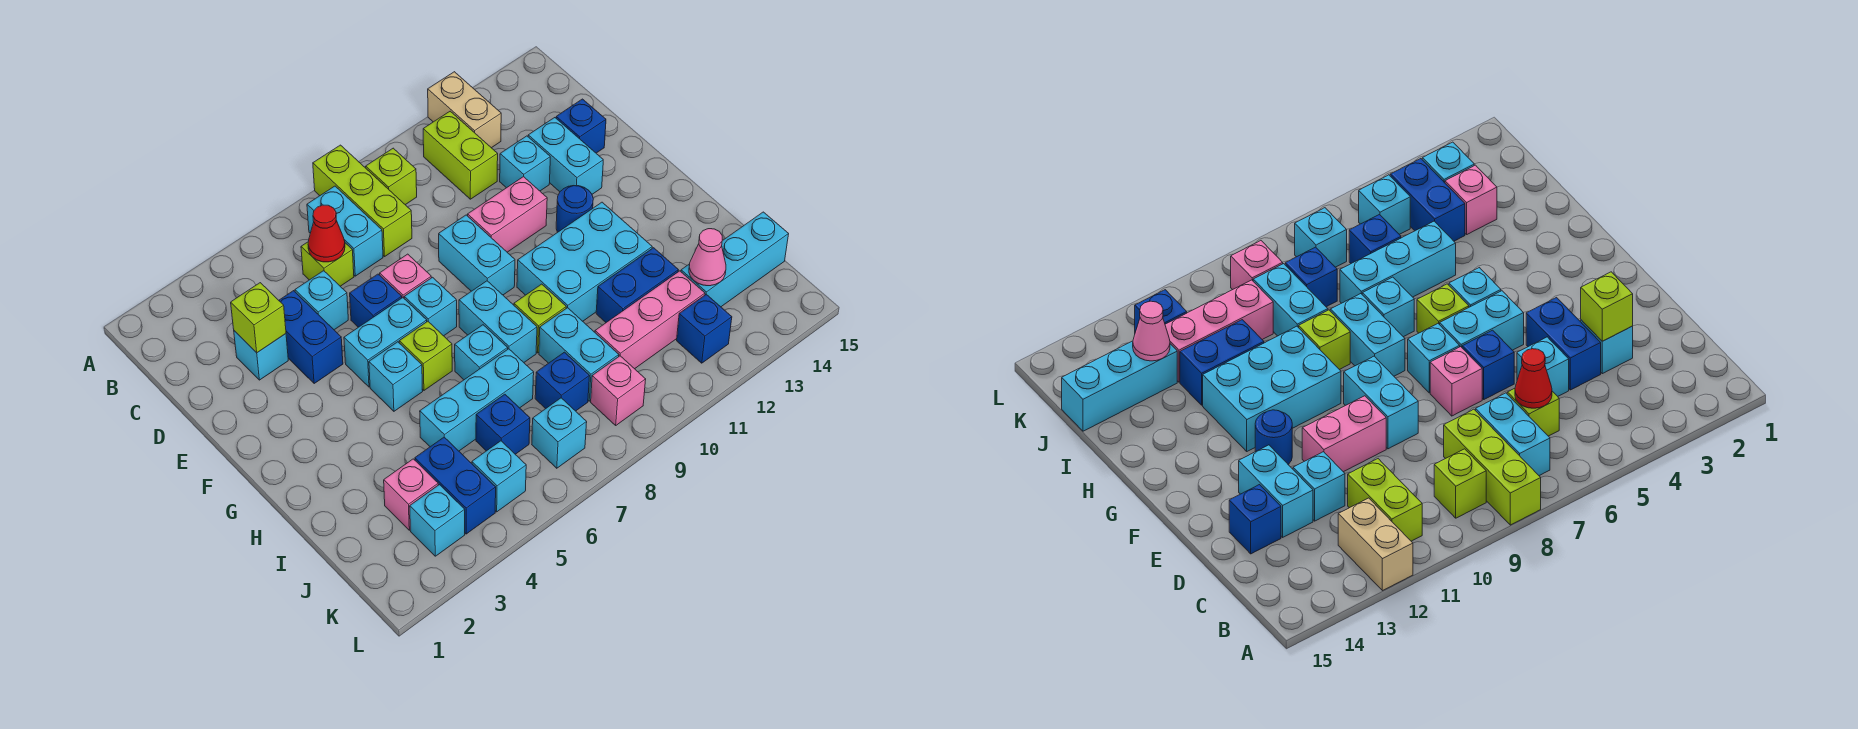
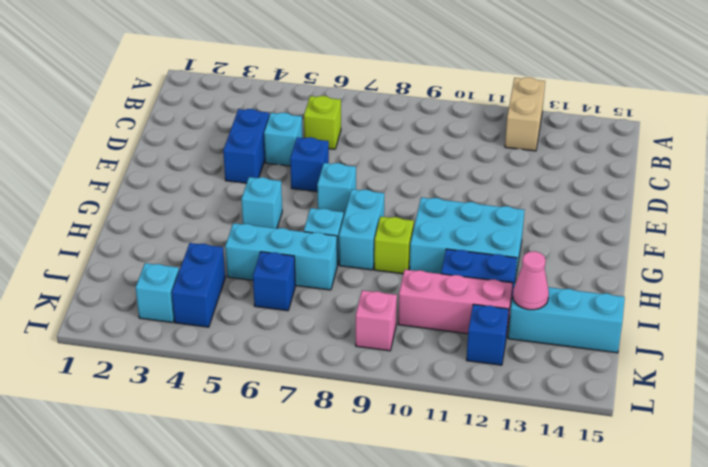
none -> lime 1x3 brick [313,145,412,256]
none -> cyan 1x2 brick [307,186,383,276]
none -> lime 1x1 brick [366,148,417,205]
none -> lime 1x2 brick [423,111,498,199]

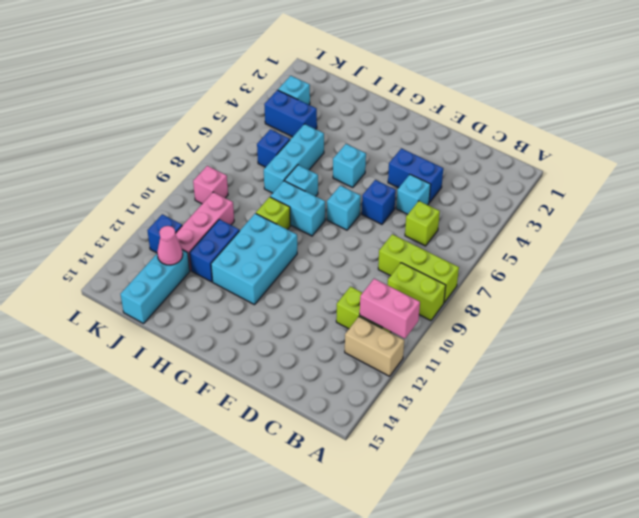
lime 1x2 brick [388,263,446,321] -> lime 1x1 brick [366,148,417,205]
pink 1x2 brick [360,278,420,339] -> pink 1x2 brick turned to [468,177,547,252]
none -> cyan 1x2 brick [307,186,383,276]
none -> cyan 1x1 brick [234,331,288,380]
none -> cyan 1x1 brick [500,136,550,191]
none -> cyan 1x2 brick [528,118,603,194]

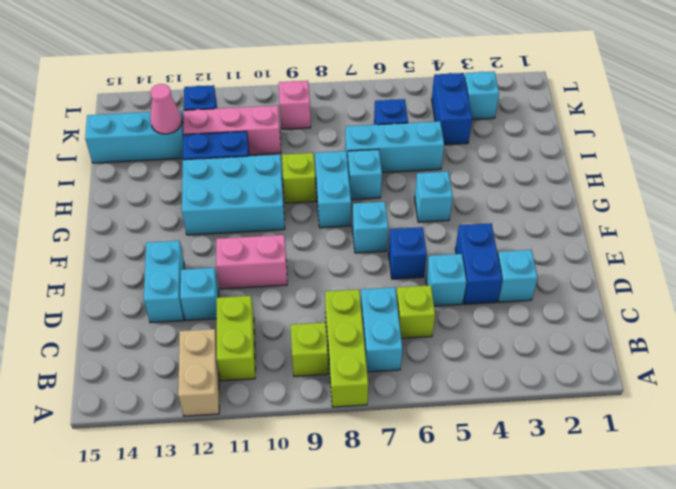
none -> blue 1x1 brick [556,99,606,153]
none -> pink 1x1 brick [380,254,431,298]
none -> cyan 1x2 brick [439,215,515,295]
none -> cyan 1x2 brick [344,298,427,387]

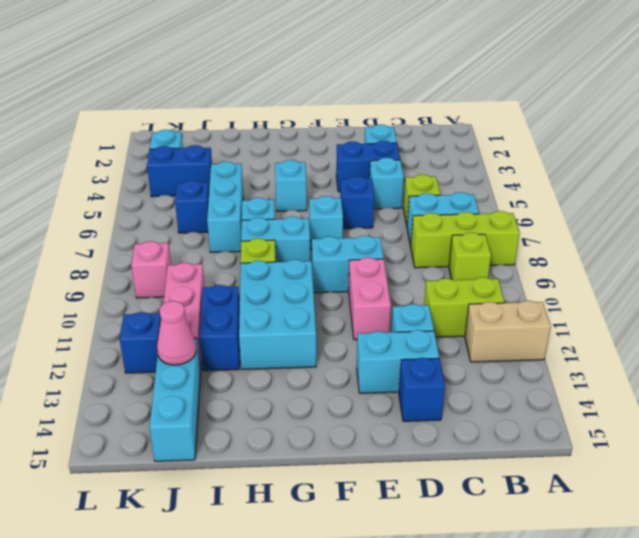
none -> pink 1x1 brick [380,254,431,298]
none -> cyan 1x2 brick [344,298,427,387]
none -> blue 1x1 round brick [556,186,593,232]
none -> lime 1x1 brick [399,321,452,390]

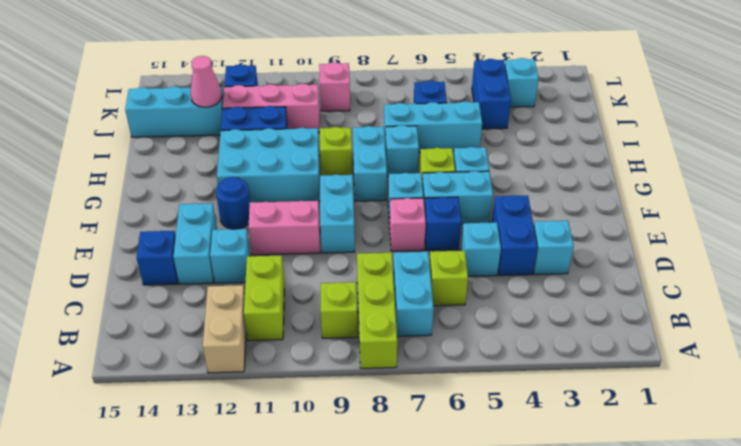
none -> cyan 1x2 brick [539,308,619,401]
none -> pink 1x1 brick [384,459,438,530]
none -> blue 1x1 brick [535,352,590,411]
none -> cyan 1x1 brick [472,441,526,512]

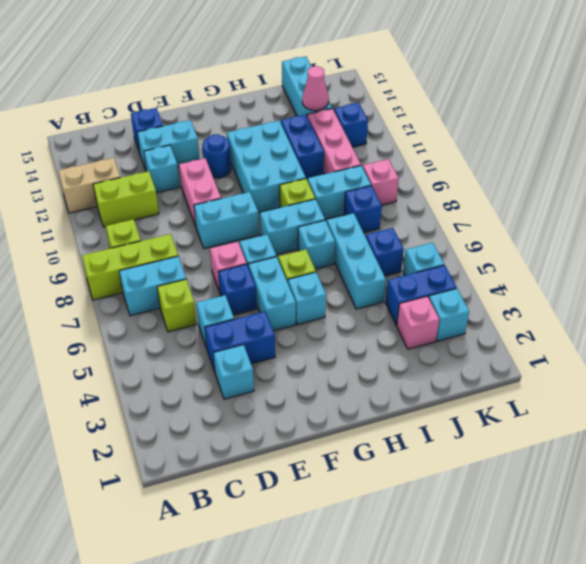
none -> cyan 1x1 brick [532,398,587,468]
none -> red 1x1 cone [308,205,345,262]
none -> lime 1x1 brick [231,283,286,353]

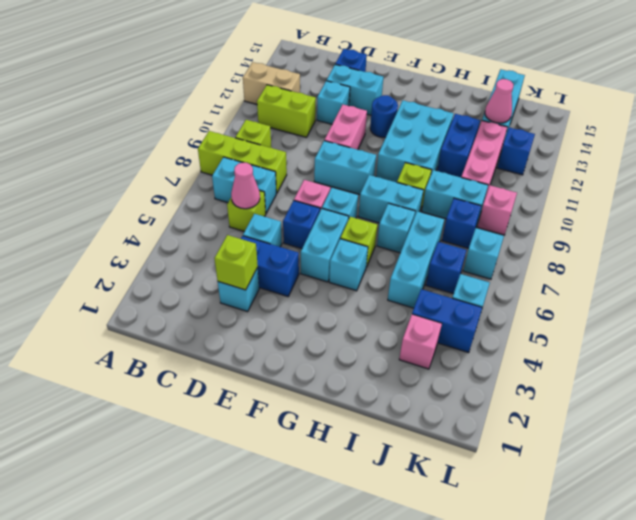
pink 1x1 cone [231,162,260,209] -> red 1x1 cone [308,205,345,262]
none -> cyan 1x1 brick [410,485,465,556]

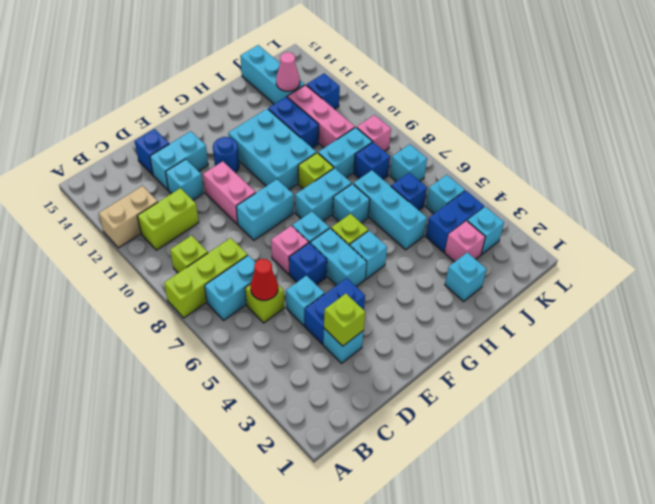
cyan 1x1 brick [445,252,486,301] -> none

